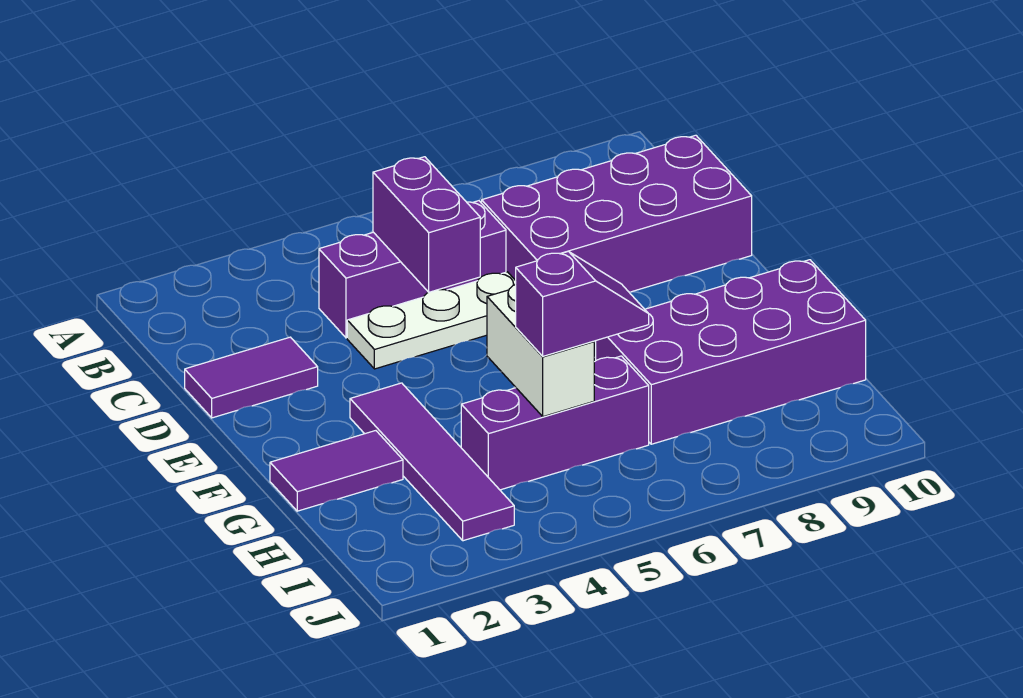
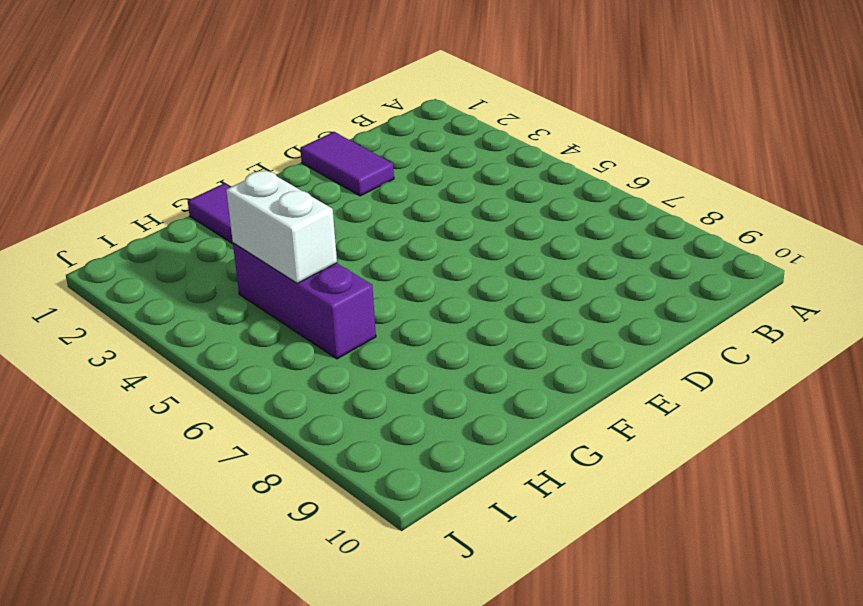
white 1x2 brick [226,170,337,283] -> white 1x2 brick turned to [487,285,594,417]
none -> purple 1x3 brick [319,201,506,338]
none -> purple 2x4 brick [482,135,752,292]

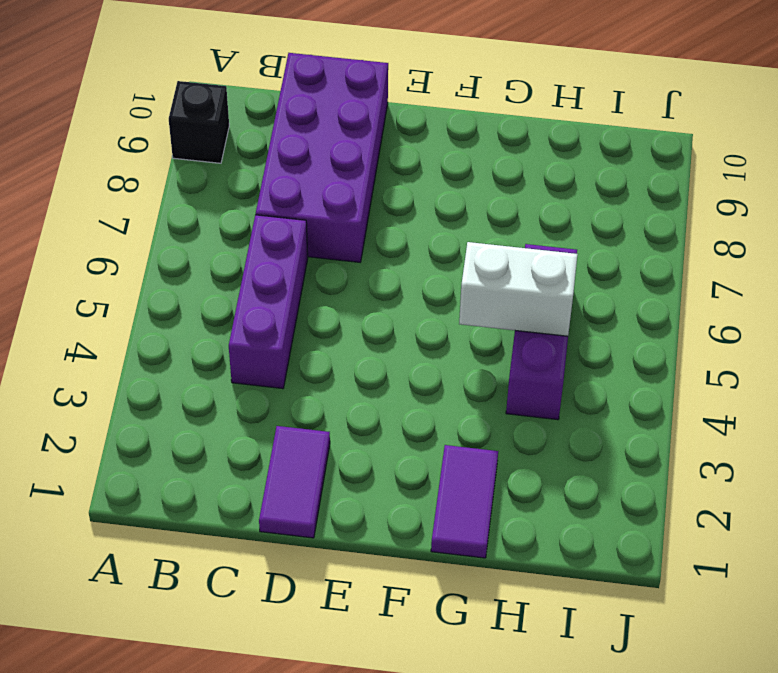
black 1x1 brick [169,81,229,163] -> none
none -> white 1x3 plate [347,272,516,369]
none -> purple 1x4 tile [350,383,514,541]

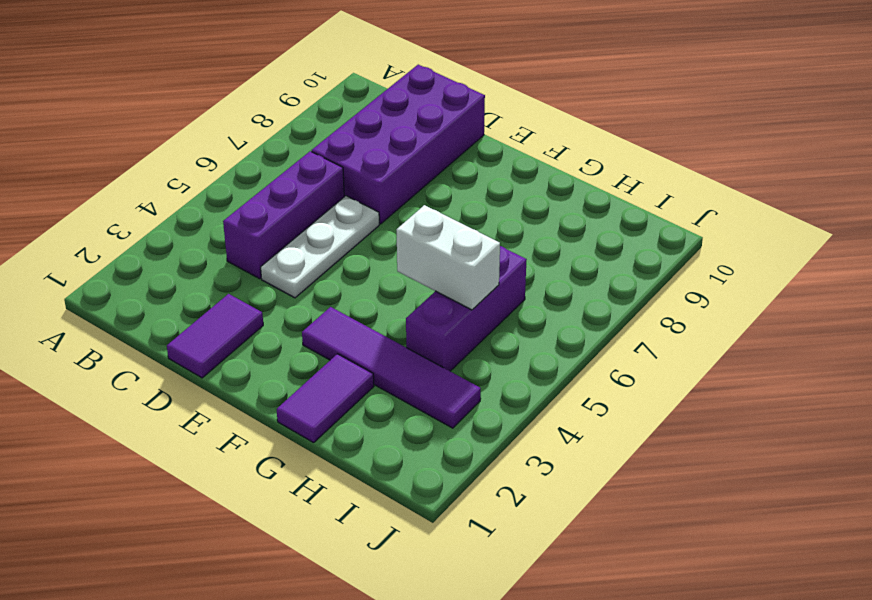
none -> purple 2x4 brick [596,260,866,444]
none -> purple 1x2 brick [373,157,480,292]

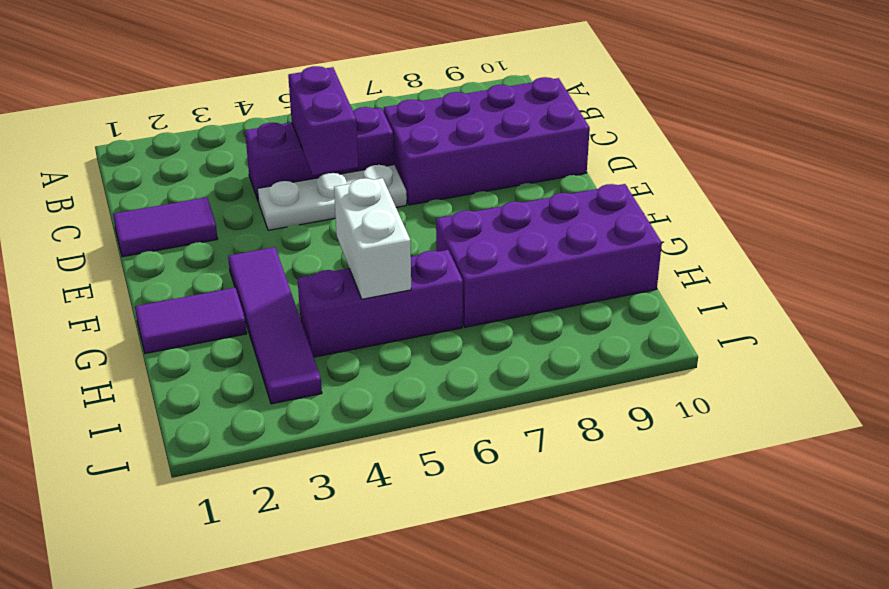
none -> purple 1x2 slope [516,251,649,356]

